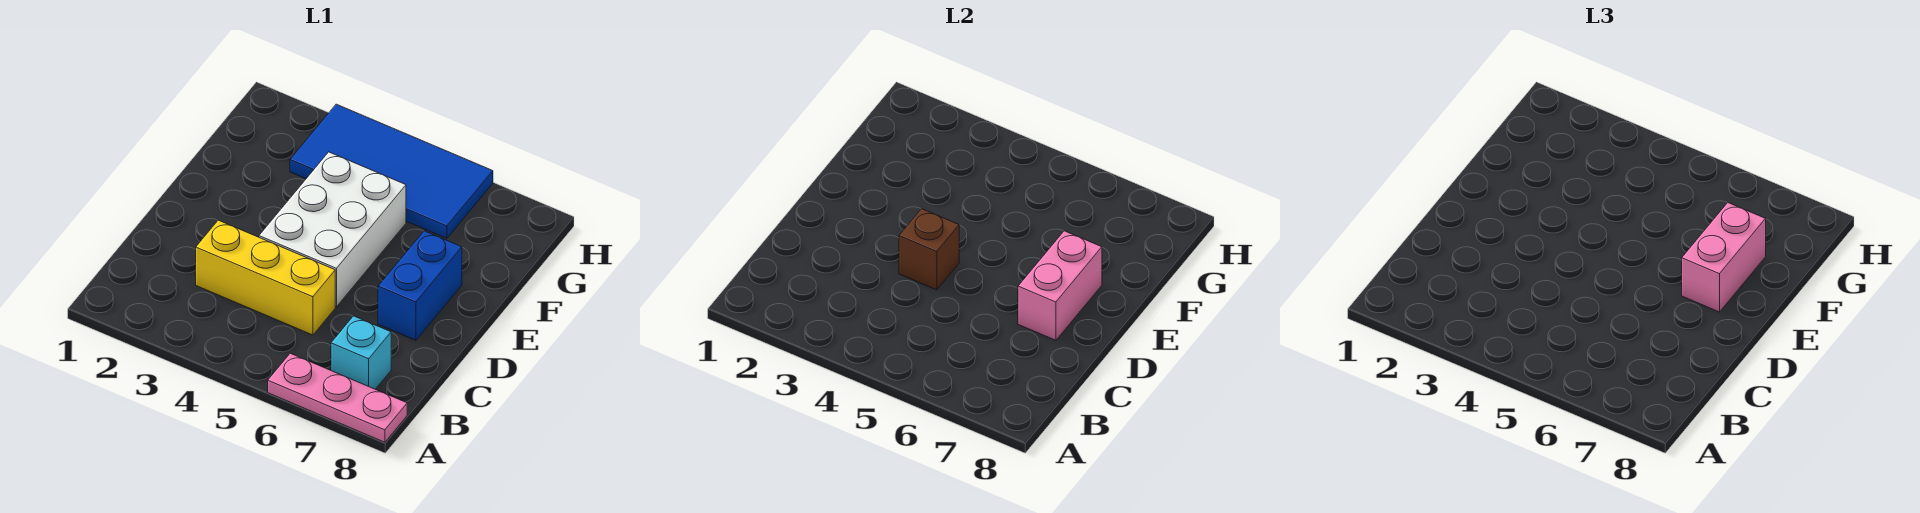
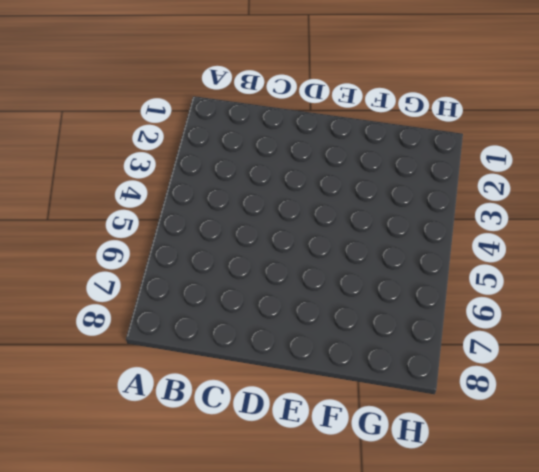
none -> pink 1x3 plate [268,353,407,442]
none -> cyan 1x1 brick [331,316,391,389]

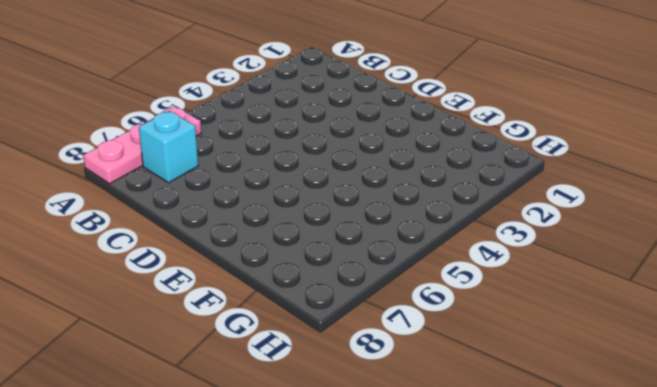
none -> yellow 1x3 brick [196,220,335,335]
none -> white 2x3 brick [259,152,406,307]

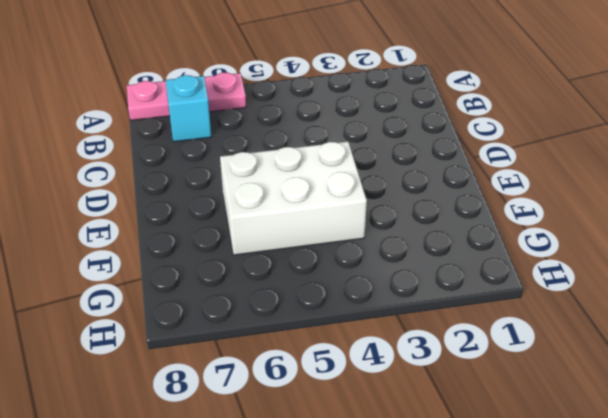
white 2x3 brick [220,141,367,255] -> white 2x3 brick turned to [259,152,406,307]
none -> yellow 1x3 brick [196,220,335,335]
none -> blue 1x2 brick [378,231,462,340]

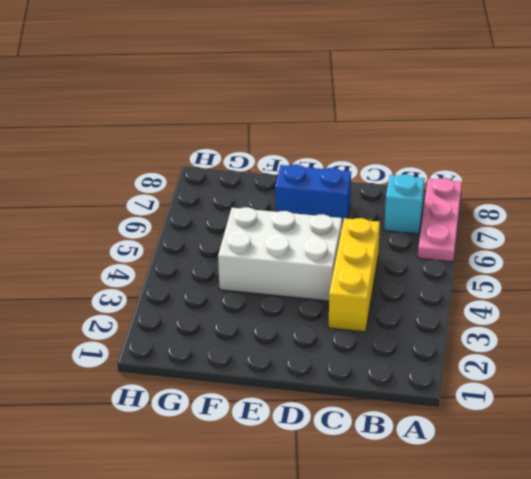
none -> blue 2x4 tile [290,104,493,238]
none -> brown 1x1 brick [899,209,959,290]

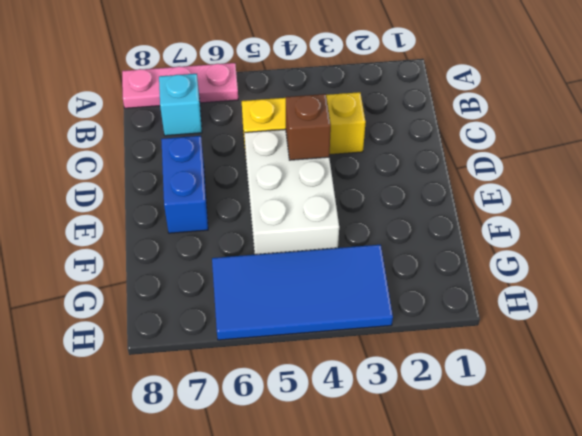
none -> pink 1x2 brick [1018,231,1102,340]
none -> pink 1x2 brick [1682,203,1766,312]

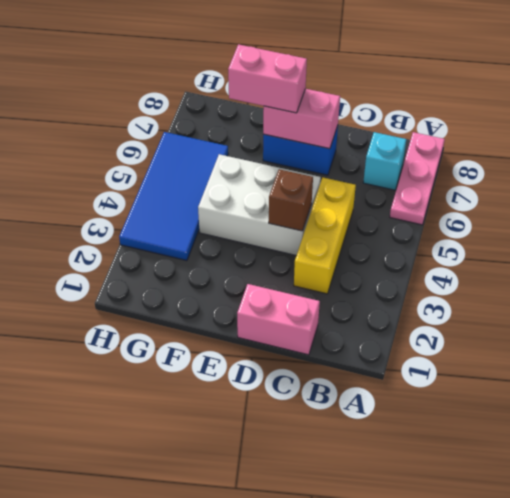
pink 1x2 brick [237,284,320,355] -> none

